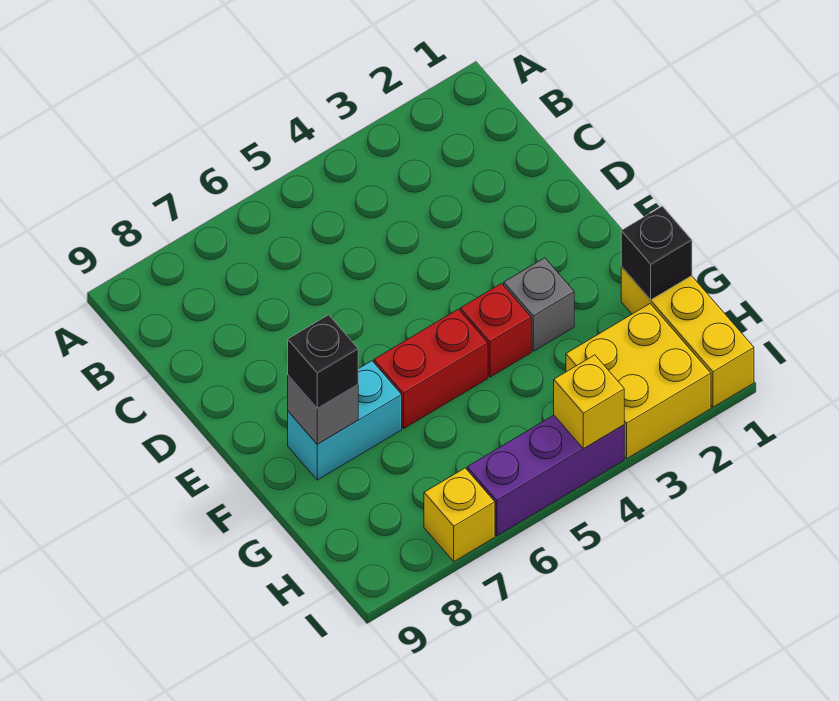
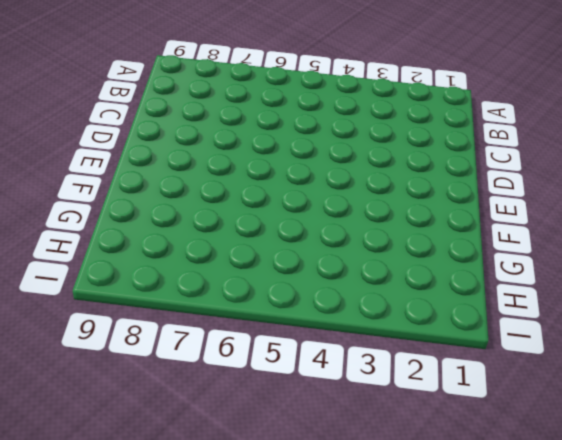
none -> grey 1x1 brick [504,258,574,351]
none -> red 1x1 brick [460,284,531,377]
none -> red 1x2 brick [374,309,488,428]

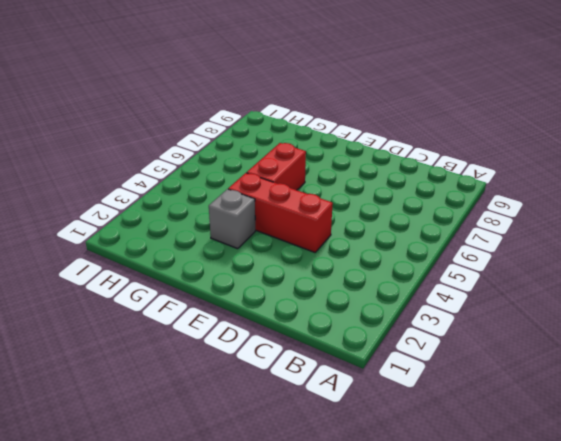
red 1x3 brick [228,173,333,252] -> red 1x1 brick [460,284,531,377]
none -> cyan 1x2 brick [288,361,402,480]
none -> yellow 1x3 brick [621,267,754,407]
none -> yellow 2x2 brick [566,304,711,459]

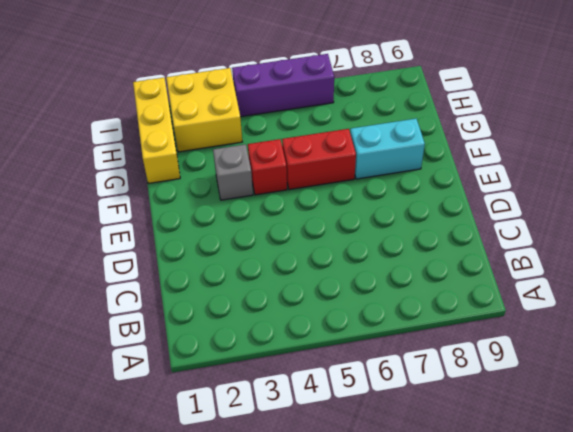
none -> yellow 1x1 brick [424,468,495,561]
none -> grey 1x1 brick [288,376,358,444]
none -> black 1x1 brick [621,206,692,300]

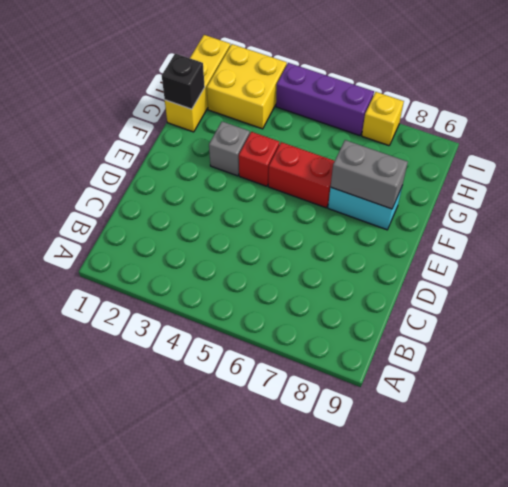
grey 1x2 brick [331,140,408,209] -> grey 1x1 brick [288,376,358,444]
none -> yellow 1x1 brick [554,355,624,449]
none -> black 1x1 brick [288,315,358,408]

